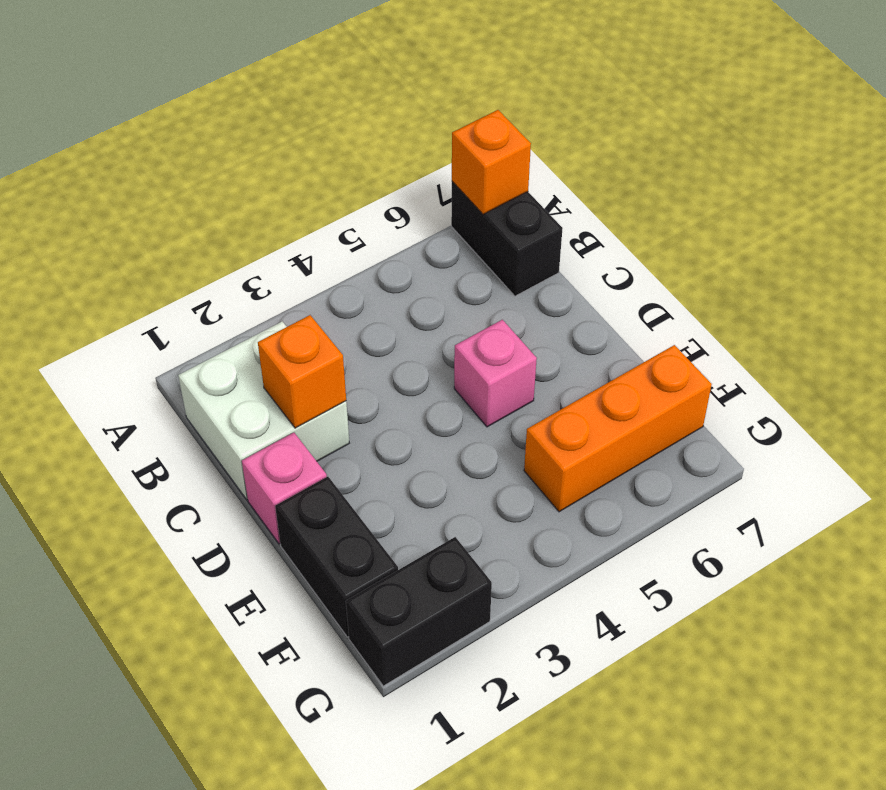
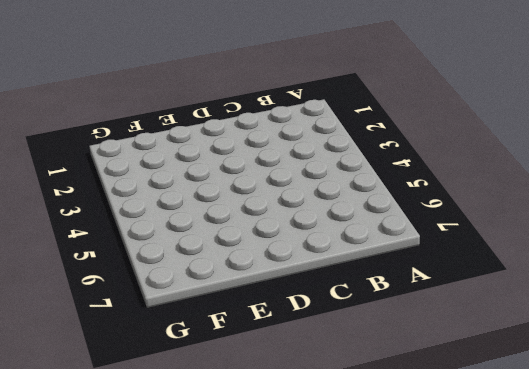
none -> black 1x2 brick [451,182,563,296]
none -> white 2x2 brick [178,321,349,500]

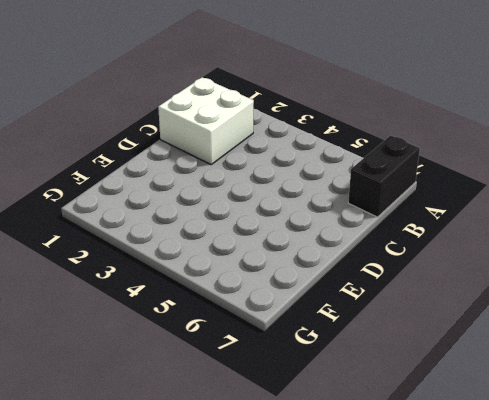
none -> pink 1x1 brick [242,433,327,544]
none -> pink 1x1 brick [454,320,537,427]

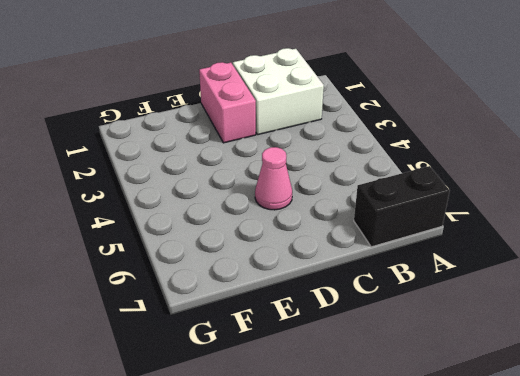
pink 1x2 brick [199,62,256,143] -> pink 1x1 brick [242,433,327,544]
pink 1x1 cone [255,147,292,210] -> pink 1x1 brick [454,320,537,427]
none -> black 1x2 brick [275,477,398,637]
none -> orange 1x3 brick [524,345,712,512]

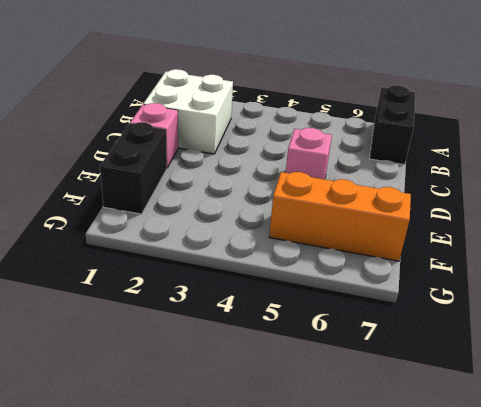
none -> black 1x2 brick [346,537,492,686]
none -> orange 1x1 brick [452,110,531,214]

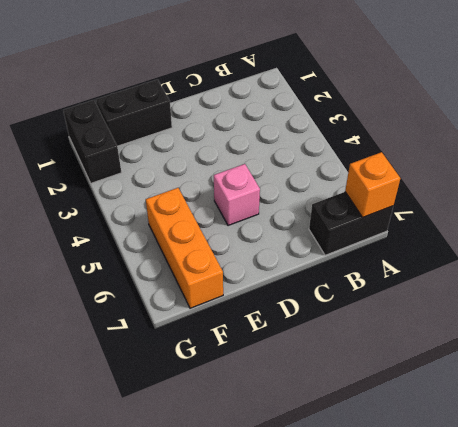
none -> white 2x2 brick [178,321,349,500]
none -> pink 1x1 brick [242,433,327,544]

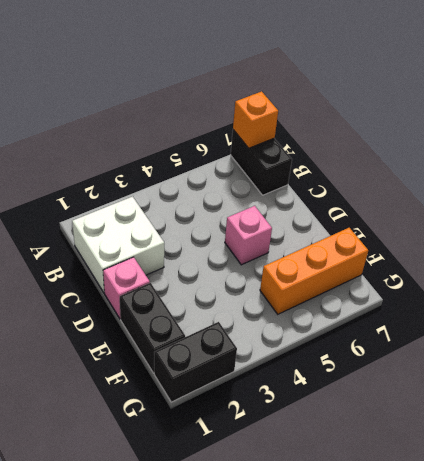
none -> orange 1x1 brick [258,315,346,428]

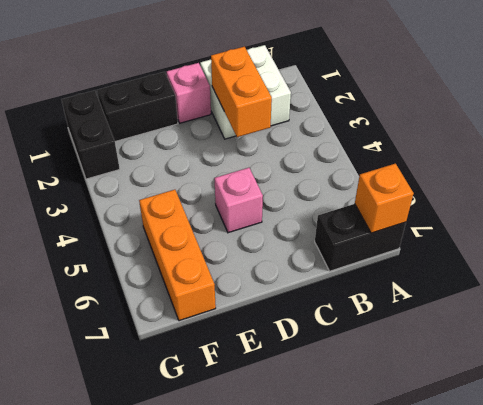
orange 1x2 brick [211,47,272,137] -> orange 1x1 brick [258,315,346,428]

